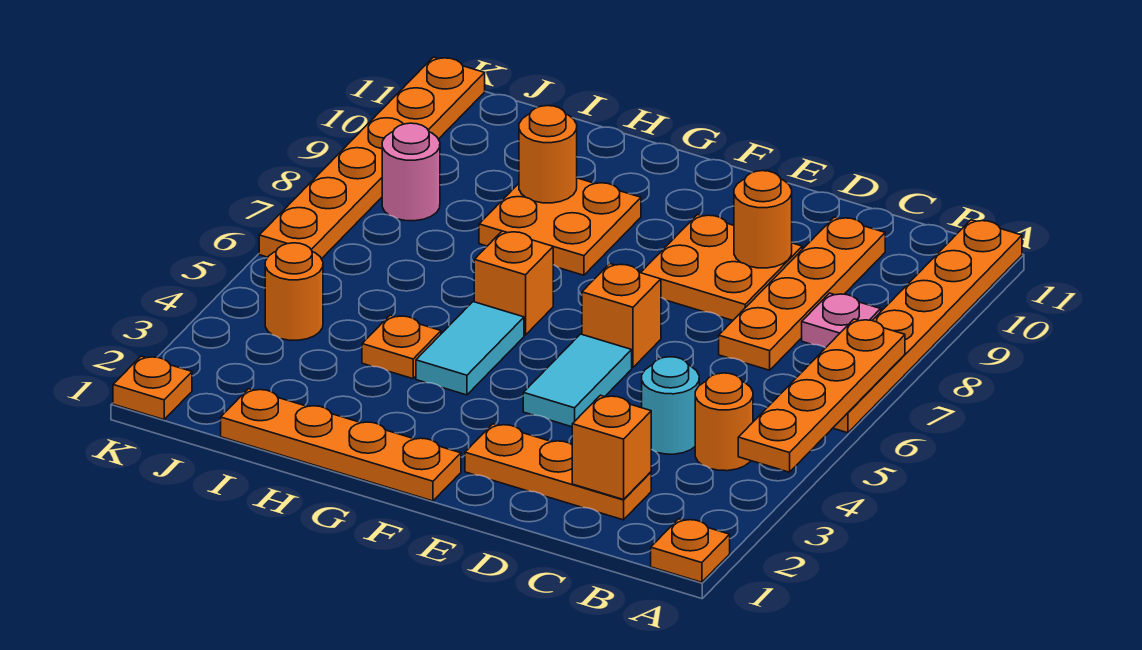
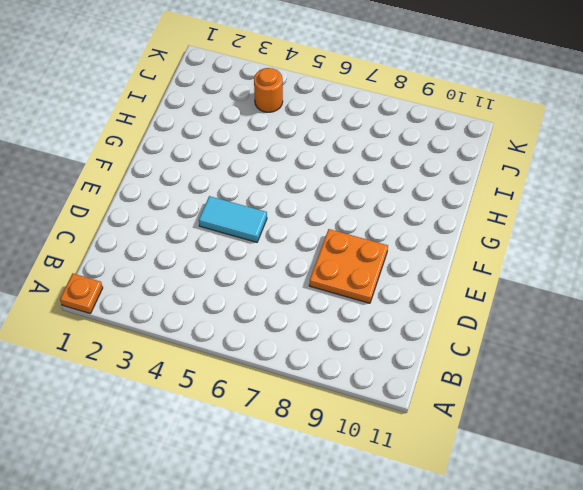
none -> orange 1x6 plate [833,220,1022,433]
none -> orange 1x1 round brick [695,373,753,471]
none -> pink 1x1 plate [802,293,881,348]

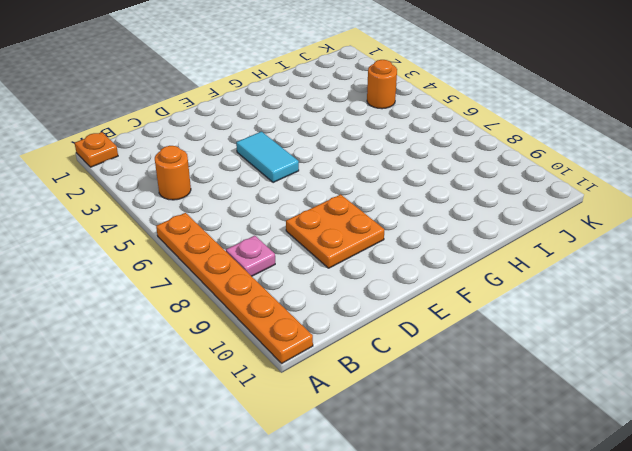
none -> orange 1x3 plate [465,424,651,520]
none -> cyan 1x1 round brick [642,357,699,454]
none -> orange 1x4 plate [719,217,885,370]

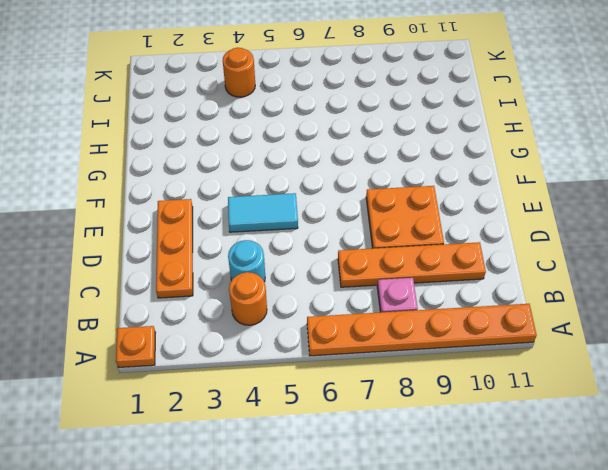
none -> orange 1x1 brick [582,264,661,368]
none -> orange 1x4 plate [221,389,461,501]
none -> cyan 1x2 tile [416,302,524,395]

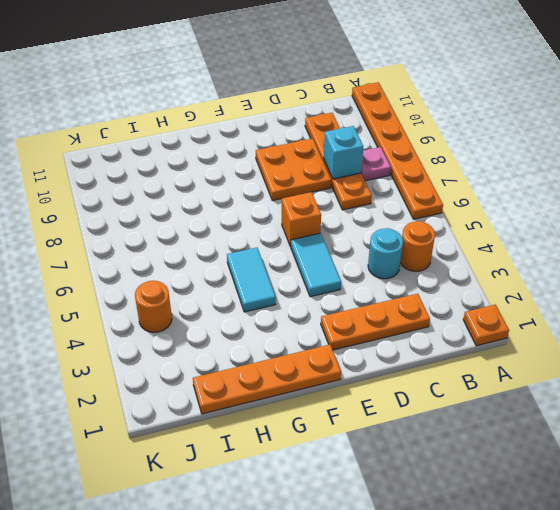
cyan 1x1 brick [324,126,363,179] -> none
none -> orange 1x1 brick [474,231,553,335]
none -> orange 2x2 plate [479,178,641,275]
none -> orange 1x1 plate [362,315,441,379]

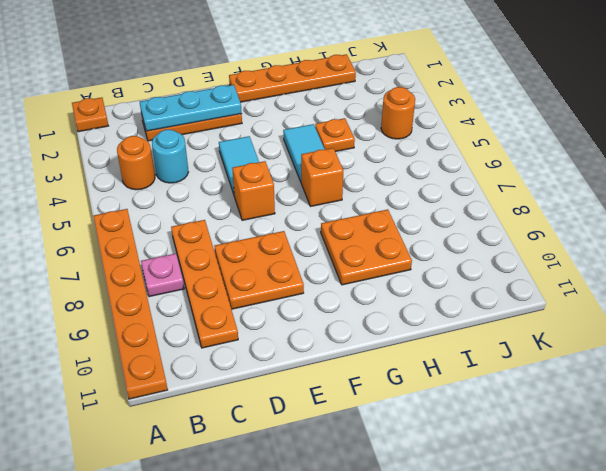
cyan 1x3 plate [140,85,242,131] -> orange 1x1 brick [572,395,651,500]
none -> pink 1x1 round brick [382,123,440,221]
none -> orange 1x1 plate [113,356,192,420]
none -> orange 1x6 plate [259,57,485,259]

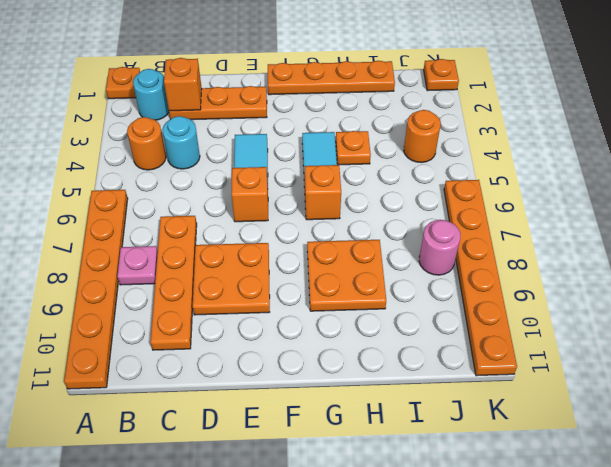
cyan 1x1 round brick [133,69,169,120] -> none
none -> orange 1x4 plate [738,319,905,472]
none -> orange 1x1 round brick [734,171,792,268]
none -> orange 1x1 round brick [519,106,577,203]

